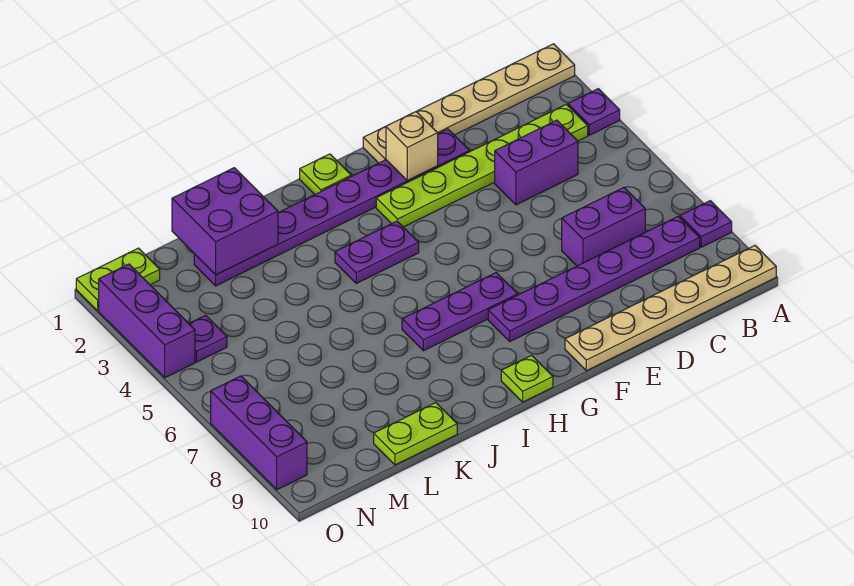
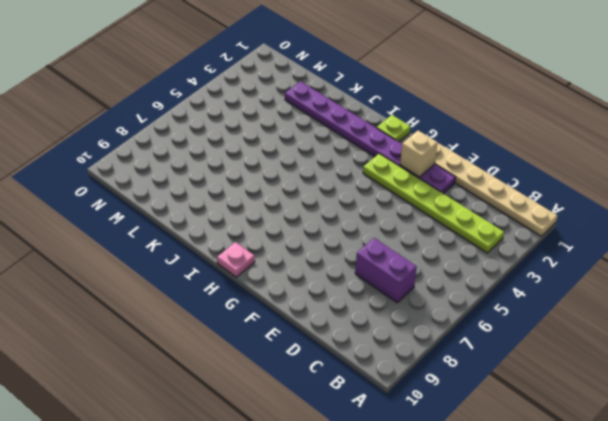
pink 1x1 plate [217,242,255,277] -> lime 1x1 plate [501,355,553,402]
none -> purple 1x1 plate [568,89,620,135]
none -> purple 1x1 plate [680,201,732,247]
none -> tan 1x6 plate [565,246,776,371]

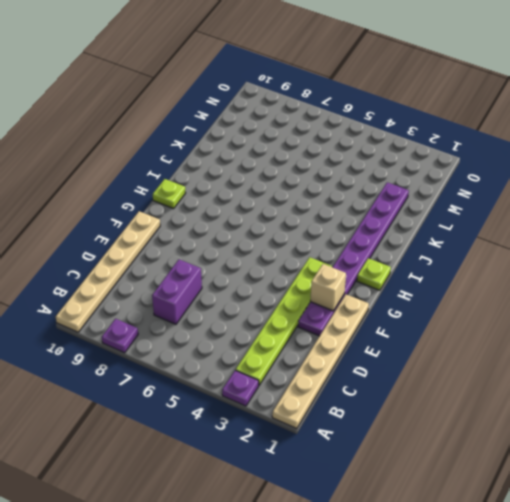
none -> purple 1x6 plate [488,216,700,341]
none -> purple 1x2 brick [495,120,578,205]
none -> purple 1x3 plate [402,273,518,351]

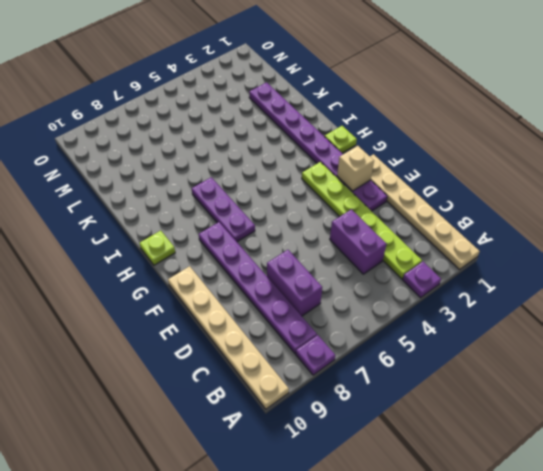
none -> purple 1x2 plate [335,221,419,283]
none -> lime 1x2 plate [374,403,457,465]
none -> lime 1x2 plate [76,248,160,311]

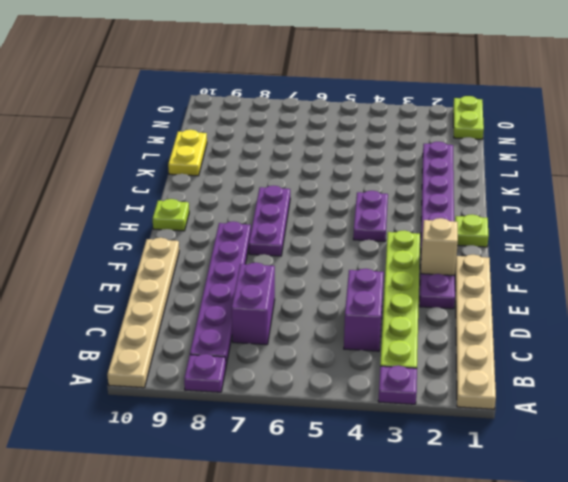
yellow 1x2 plate [168,130,207,176] -> lime 1x2 plate [374,403,457,465]
none -> purple 1x1 plate [189,315,227,362]
none -> purple 1x3 brick [99,264,195,378]
none -> purple 1x3 brick [211,376,307,490]

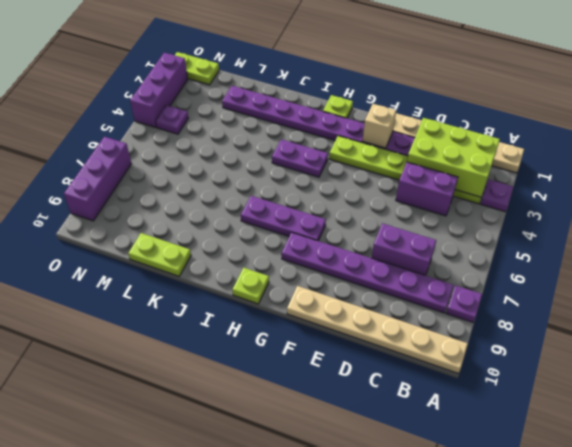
lime 2x3 brick [407,118,500,197] -> none
none -> purple 2x2 brick [172,168,278,275]

